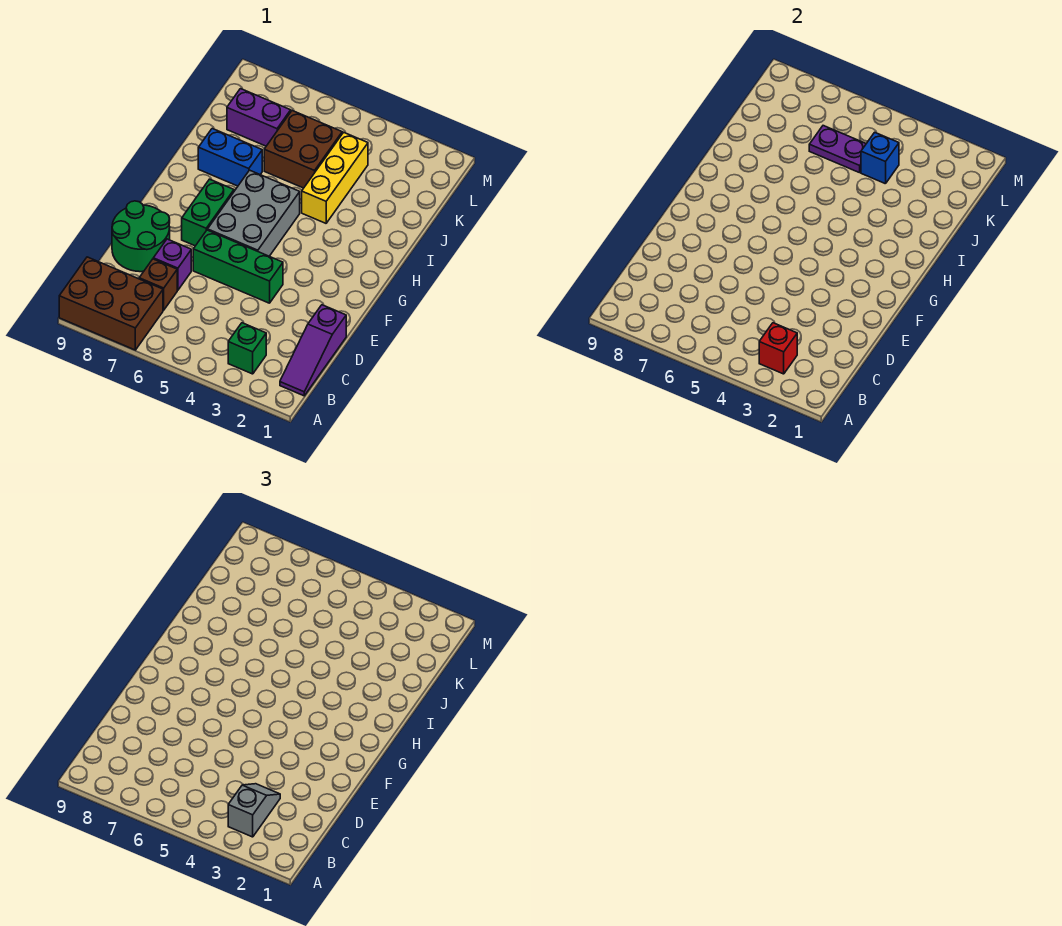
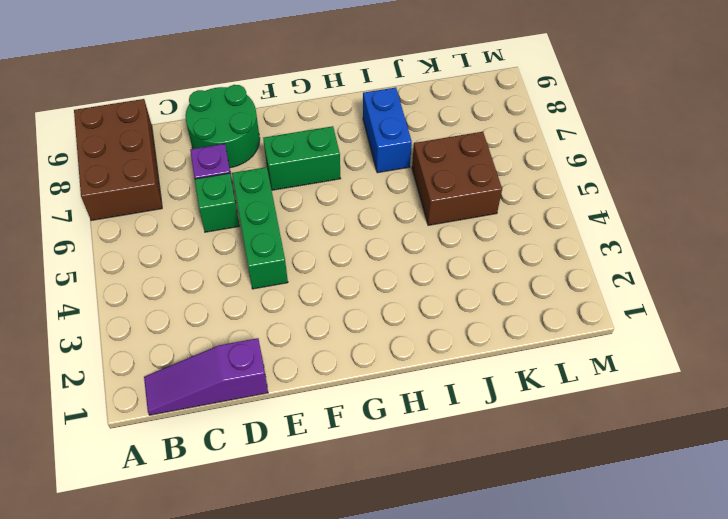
green 1x1 brick [195,173,239,232] -> green 1x1 brick moved to [228,323,266,374]
none -> brown 1x1 brick [139,259,177,310]
none -> grey 2x3 brick [208,170,300,256]
none -> yellow 1x3 brick [302,132,368,223]

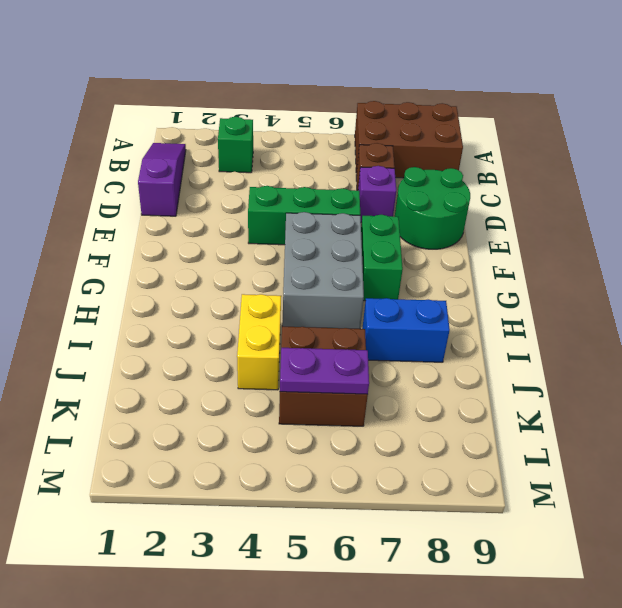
yellow 1x2 brick [237,294,281,390] -> yellow 1x3 brick [302,132,368,223]
none -> purple 1x2 brick [227,89,291,146]
none -> red 1x1 brick [759,323,797,374]
none -> blue 1x1 brick [861,132,899,184]

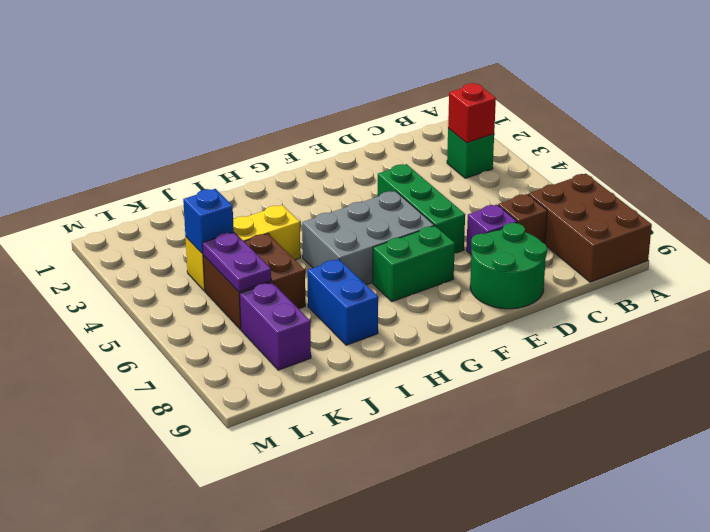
none -> purple 1x3 slope [280,305,346,396]
none -> grey 1x2 slope [228,784,280,837]

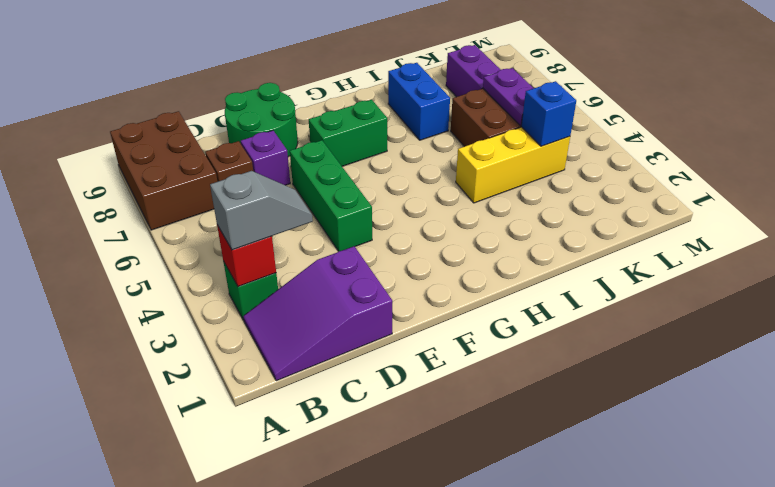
purple 2x3 slope [243,246,392,381] -> purple 1x3 slope [280,305,346,396]
none -> grey 2x3 brick [208,170,300,256]

